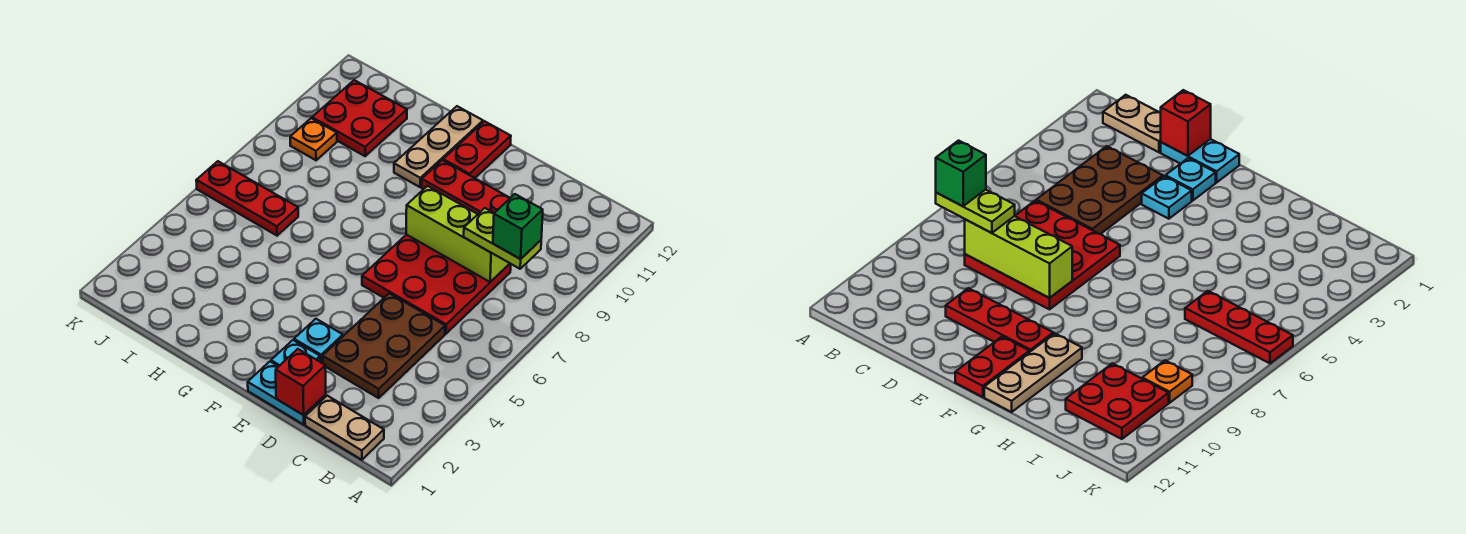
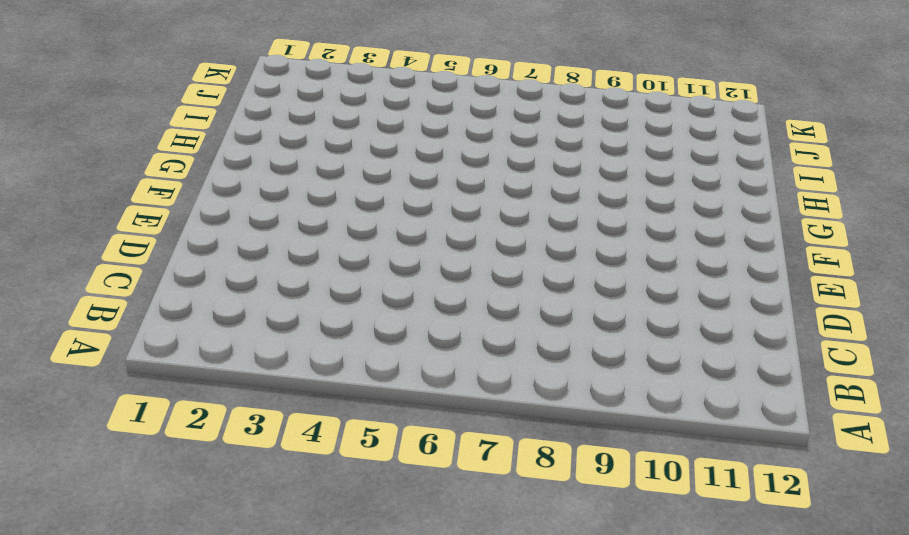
none -> tan 1x2 plate [305,396,384,460]
none -> brown 2x3 plate [323,293,445,398]
none -> red 3x3 plate [362,235,511,334]

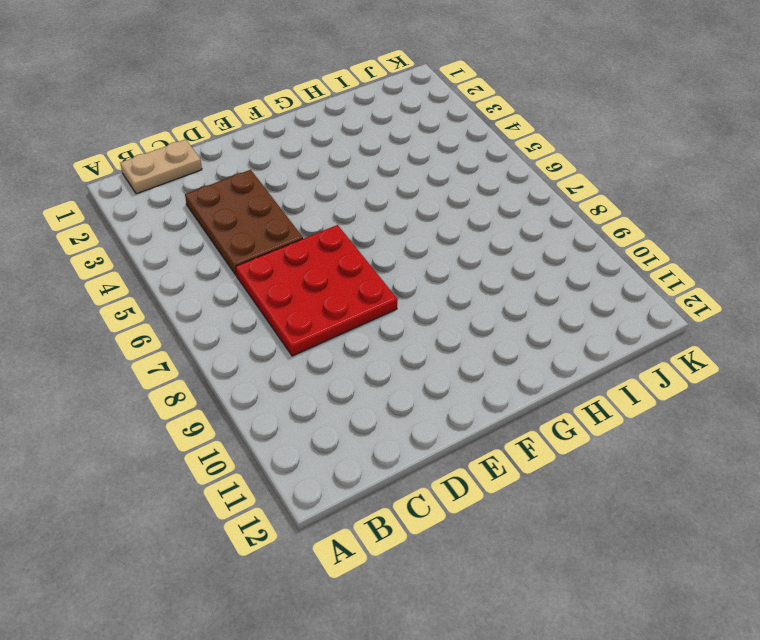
none -> cyan 1x2 plate [248,362,326,425]
none -> red 1x3 plate [422,160,510,214]
none -> cyan 1x1 plate [271,340,320,366]

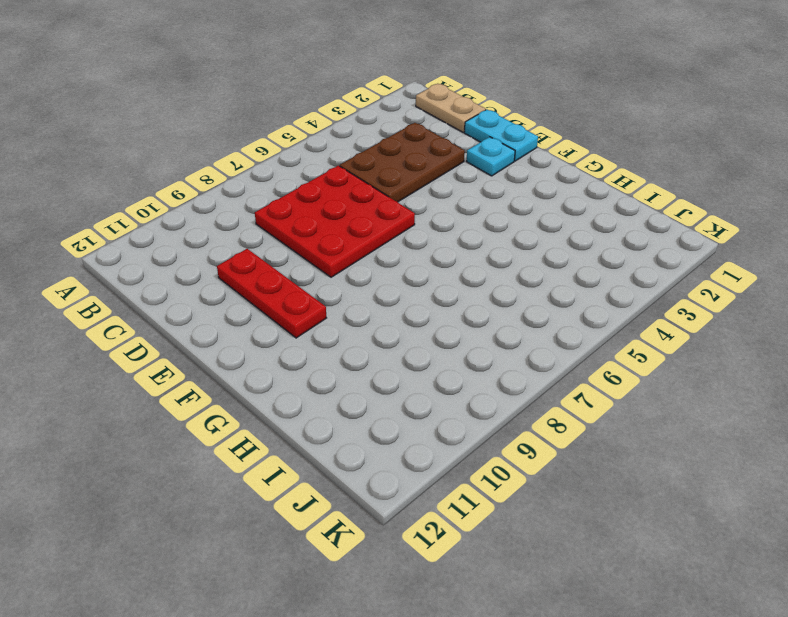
none -> cyan 1x1 plate [294,319,343,363]
none -> red 1x2 plate [443,121,511,178]
none -> tan 1x3 plate [394,106,483,187]

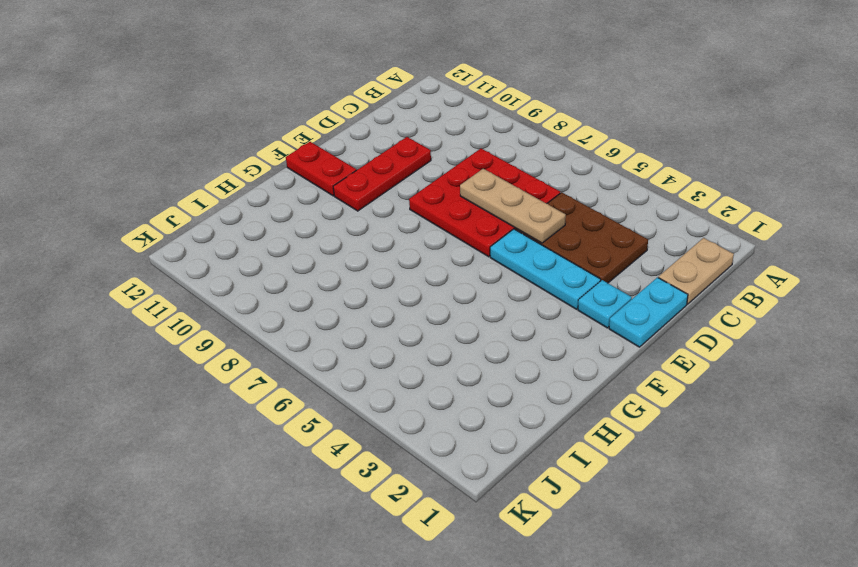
tan 1x3 plate [460,169,566,243] -> tan 1x3 plate moved to [394,106,483,187]
cyan 1x3 plate [490,229,601,309] -> cyan 1x1 plate [294,319,343,363]
none -> red 1x3 plate [196,161,298,236]
none -> red 2x2 plate [312,80,407,156]
none -> orange 1x1 plate [290,118,337,160]

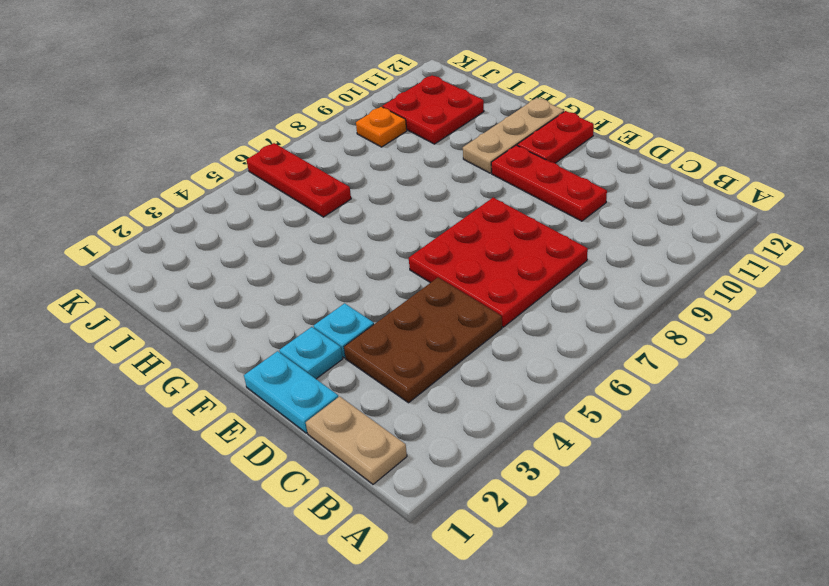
none -> lime 1x3 brick [406,186,510,282]
none -> red 1x1 brick [276,349,326,415]
none -> lime 1x2 plate [464,208,541,269]

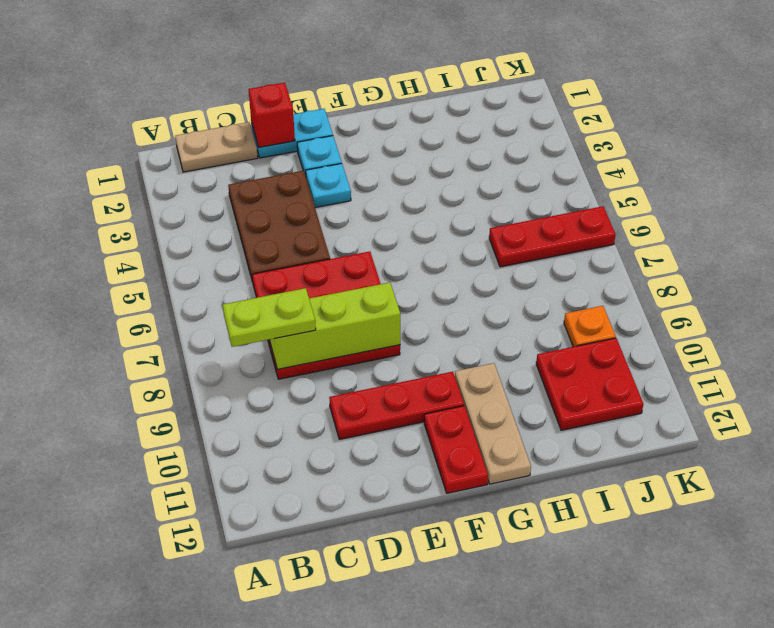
none -> green 1x1 brick [493,194,543,259]

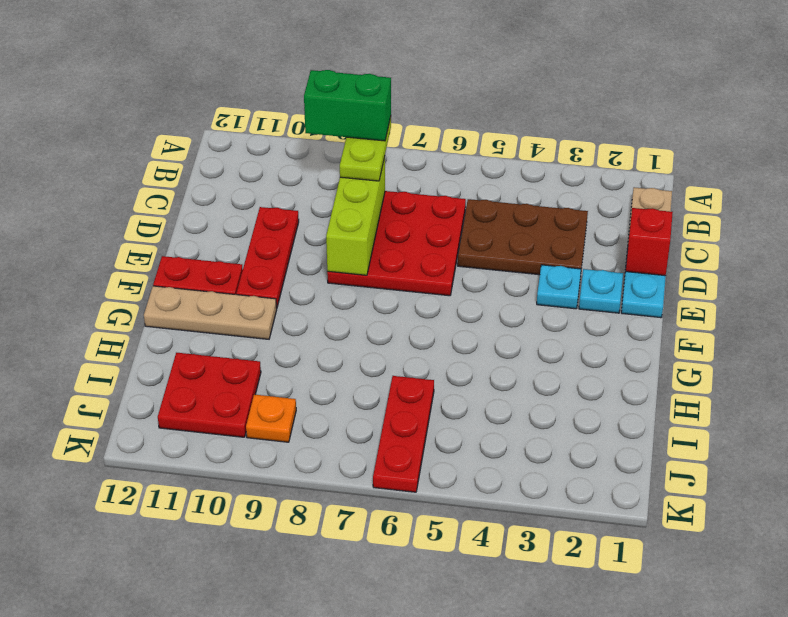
green 1x2 brick [304,70,391,141] -> green 1x1 brick [493,194,543,259]

